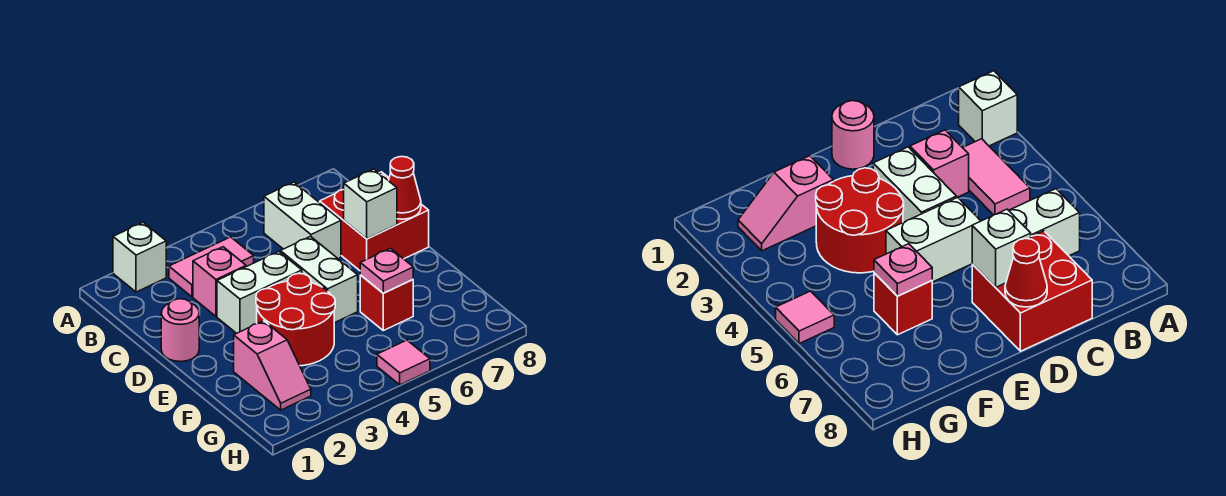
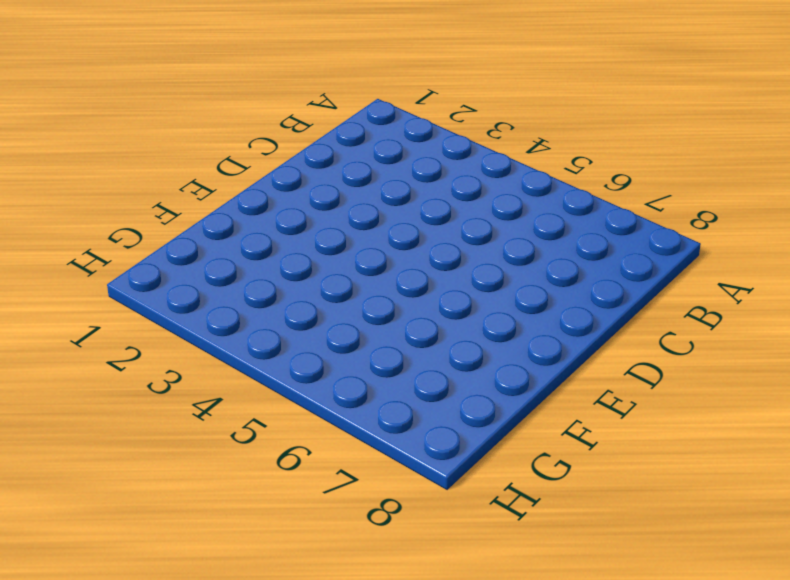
none -> white 1x1 brick [113,222,166,292]
none -> pink 1x2 tile [169,237,254,297]
none -> white 1x2 brick [264,182,341,259]

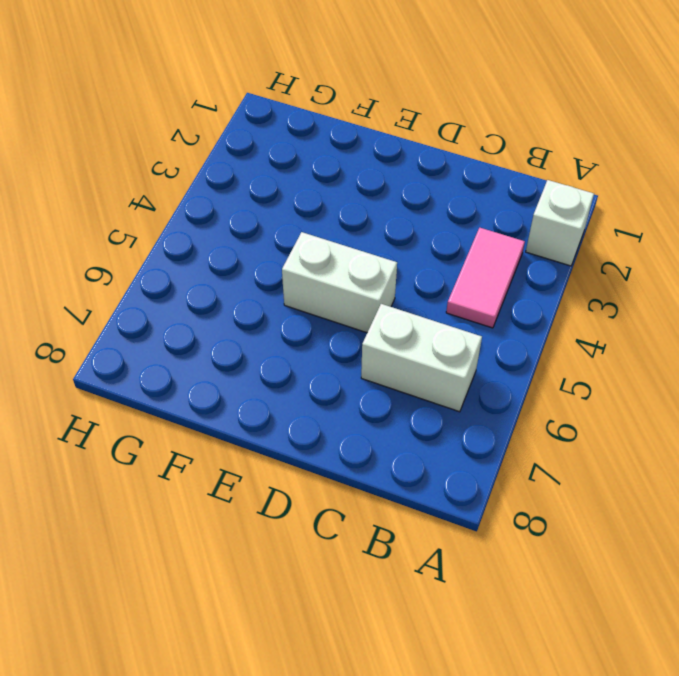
none -> pink 1x1 brick [193,247,246,316]
none -> red 2x2 brick [320,172,429,270]
none -> pink 1x1 round brick [161,299,199,362]

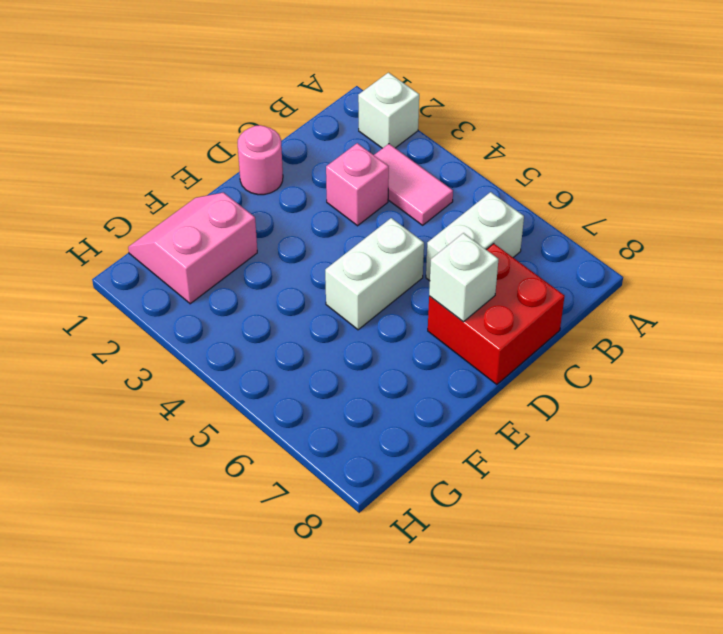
pink 2x2 slope [128,192,257,304] -> pink 1x2 slope [234,321,311,410]
none -> white 1x2 brick [217,252,302,333]
none -> red 2x2 round brick [256,274,335,366]
none -> red 1x1 brick [360,275,413,331]

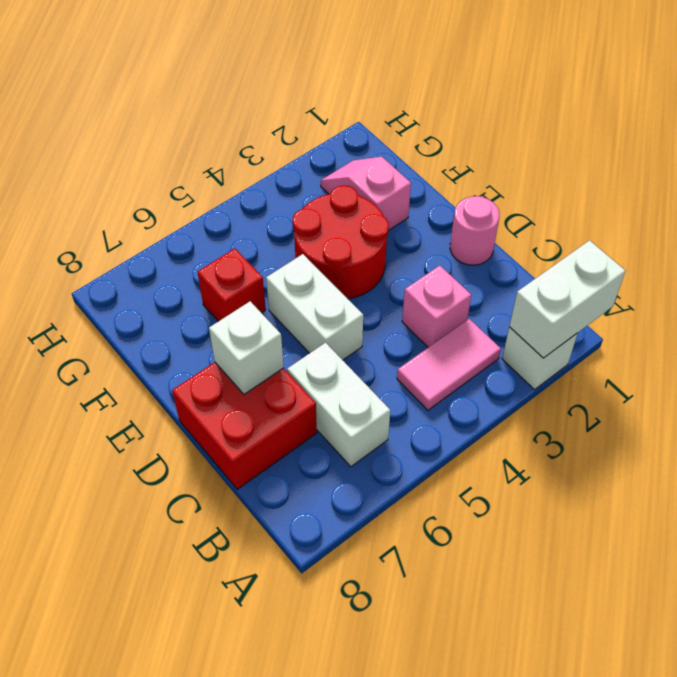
white 1x2 brick [509,240,625,358] -> white 1x2 brick moved to [217,252,302,333]
none -> pink 1x1 tile [377,340,430,385]
none -> red 1x1 cone [389,157,421,219]
none -> pink 1x1 plate [360,248,413,293]

